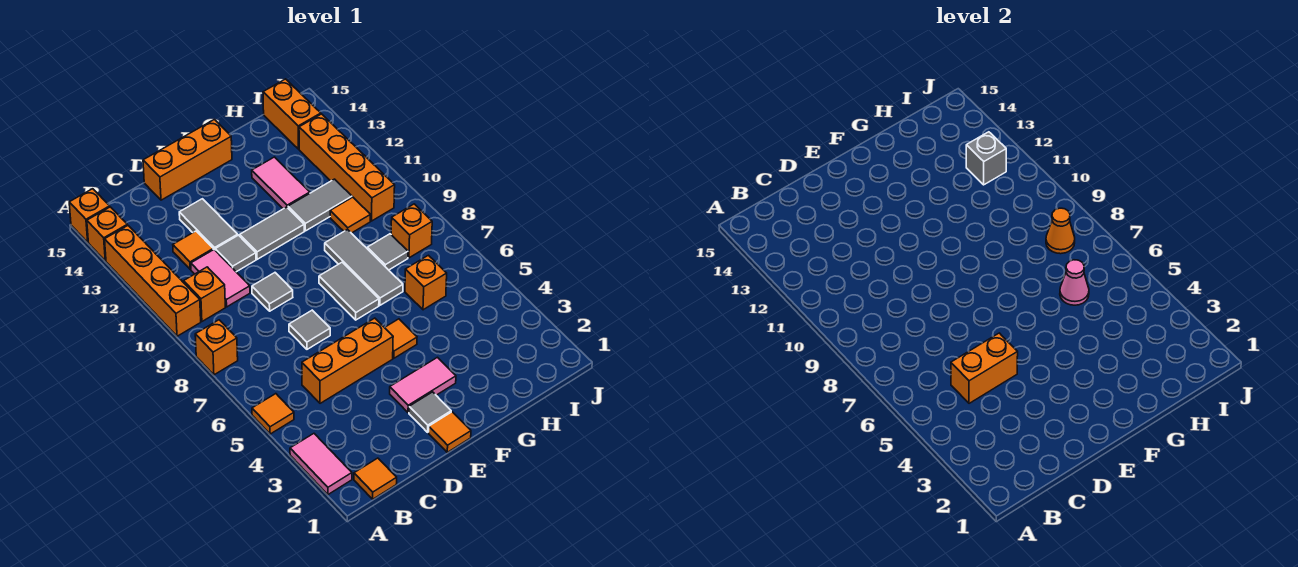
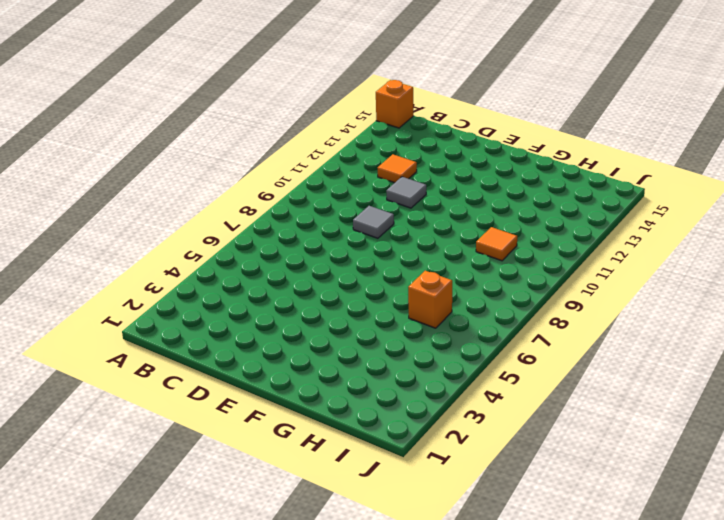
none -> pink 1x2 tile [290,434,352,494]
none -> orange 1x1 tile [252,394,294,434]
none -> orange 1x1 brick [195,320,238,375]
none -> orange 1x4 brick [105,225,201,336]

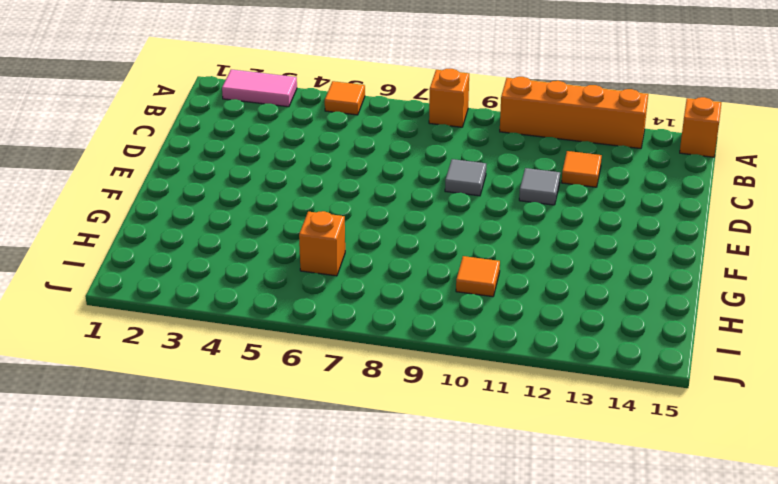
none -> orange 1x1 brick [87,207,127,261]
none -> orange 1x1 tile [354,458,397,499]
none -> orange 1x1 brick [184,267,225,321]
none -> orange 1x3 brick [302,318,393,403]

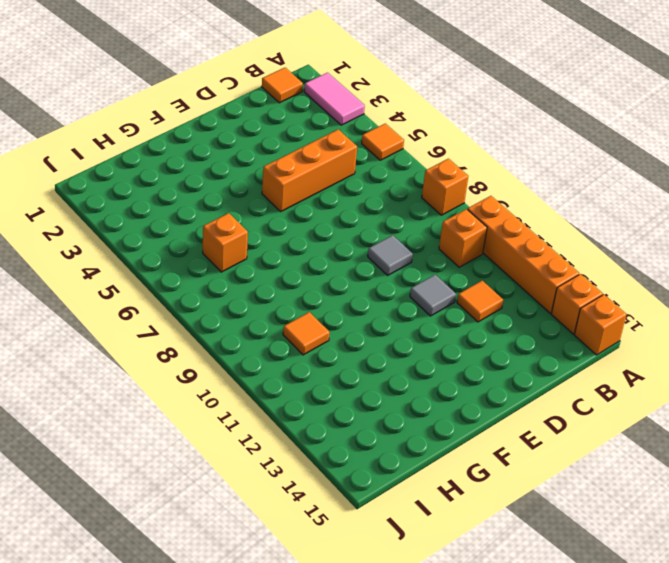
none -> pink 1x2 tile [191,250,250,307]
none -> grey 1x1 tile [289,310,330,349]
none -> grey 1x2 tile [179,199,238,250]
none -> orange 1x3 brick [143,120,232,200]

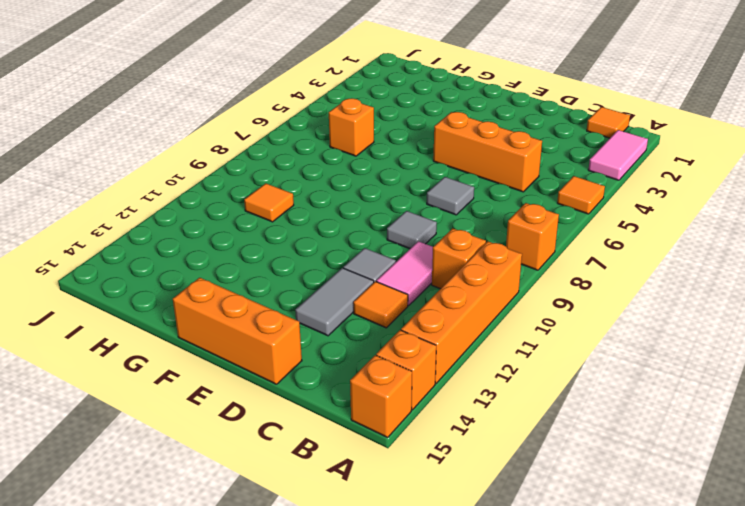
none -> orange 1x1 tile [429,412,471,452]
none -> grey 1x1 tile [409,392,451,432]
none -> pink 1x2 tile [390,357,456,413]
none -> grey 1x2 tile [240,207,304,259]

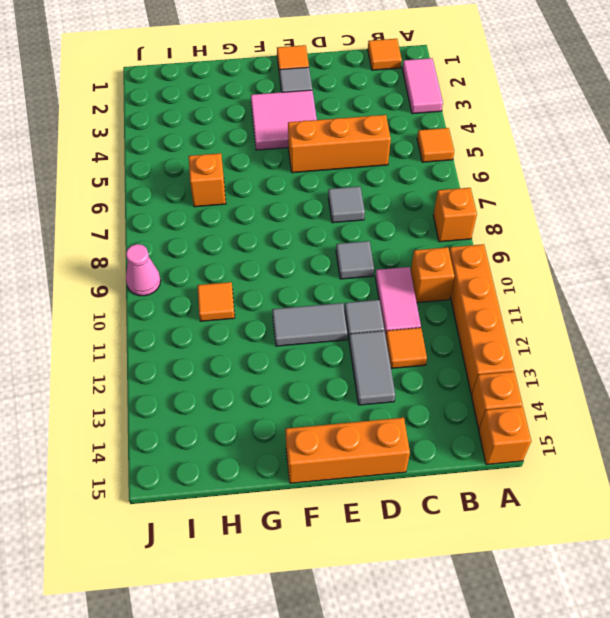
pink 2x2 tile [251,90,317,150] -> pink 1x2 tile [390,357,456,413]
pink 1x1 cone [126,244,161,296] -> pink 1x1 cone moved to [1060,260,1089,305]
none -> orange 1x1 tile [385,319,417,358]
none -> grey 1x2 tile [319,262,379,320]
none -> grey 1x3 tile [325,229,403,305]
none -> grey 1x2 tile [288,179,352,231]

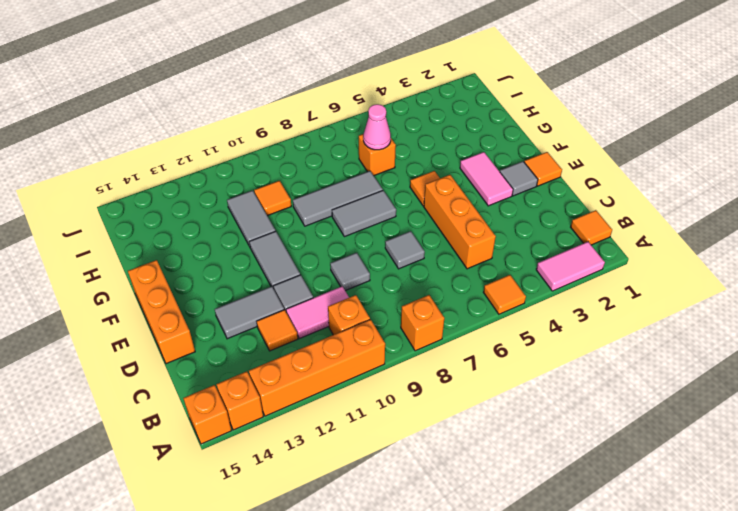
none -> pink 1x2 tile [252,157,310,209]
none -> grey 1x1 tile [367,234,408,270]
none -> orange 1x1 brick [391,204,432,258]
none -> orange 1x4 brick [299,114,395,221]

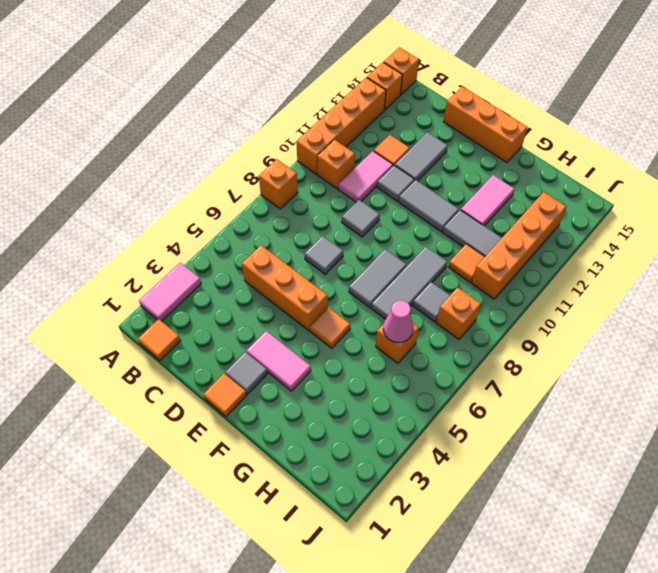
none -> orange 1x1 tile [252,394,294,434]
none -> orange 1x2 brick [263,79,321,149]
none -> orange 1x2 brick [951,333,1018,403]
none -> orange 1x1 cone [1046,208,1075,254]

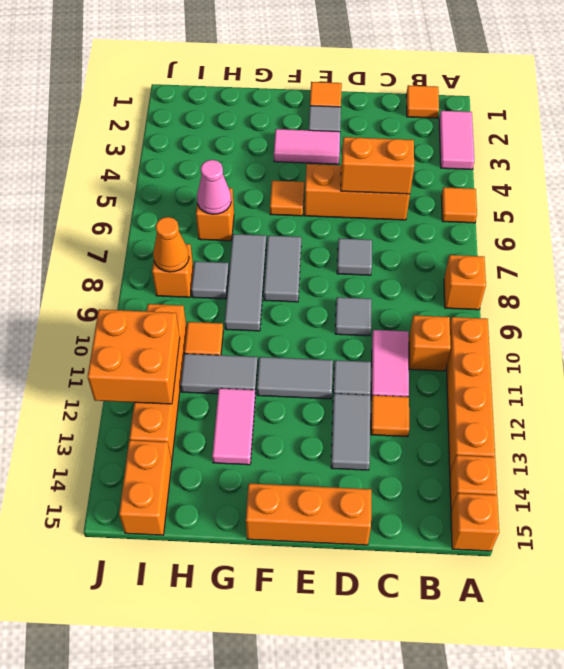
orange 2x2 brick [88,309,180,404] -> grey 1x1 brick [966,132,1006,185]

